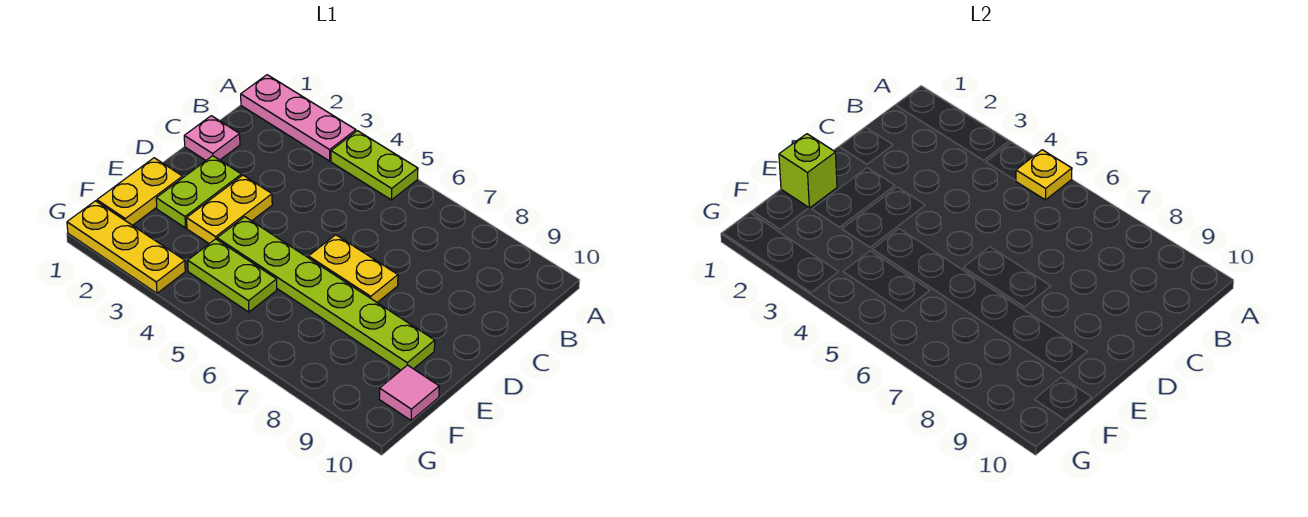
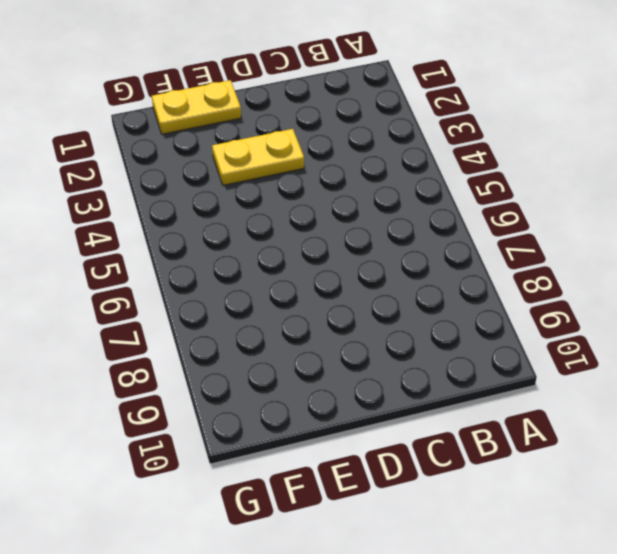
none -> pink 1x3 plate [241,75,356,161]
none -> lime 1x2 plate [331,131,418,200]
none -> pink 1x1 plate [184,116,240,160]

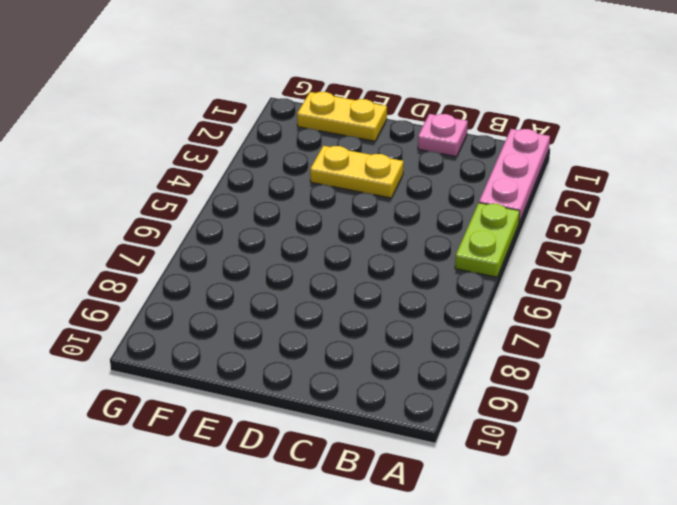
none -> lime 1x2 plate [156,156,242,228]
none -> yellow 1x2 plate [308,235,398,302]
none -> lime 1x6 plate [217,217,435,370]

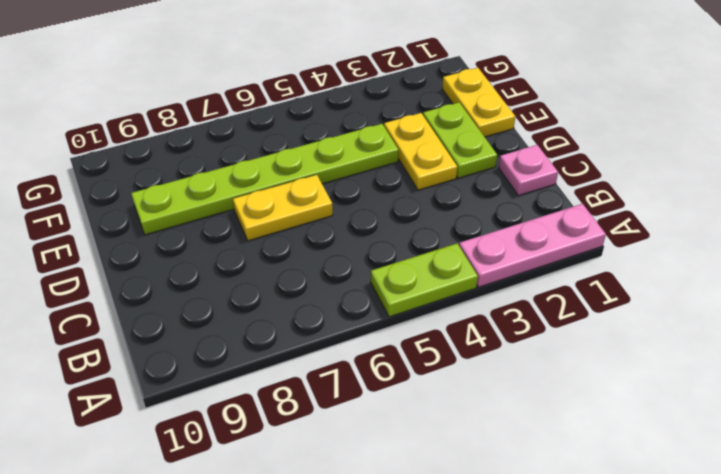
none -> lime 1x2 plate [188,239,277,312]
none -> pink 1x1 tile [379,365,439,420]
none -> yellow 1x3 plate [67,201,185,293]

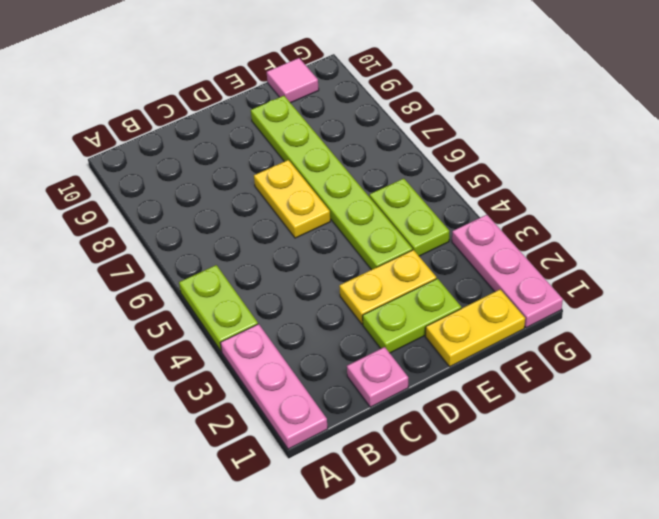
pink 1x3 plate [452,215,563,328] -> yellow 1x3 plate [67,201,185,293]
none -> yellow 1x1 plate [1016,150,1072,200]
none -> lime 1x1 brick [779,134,837,208]

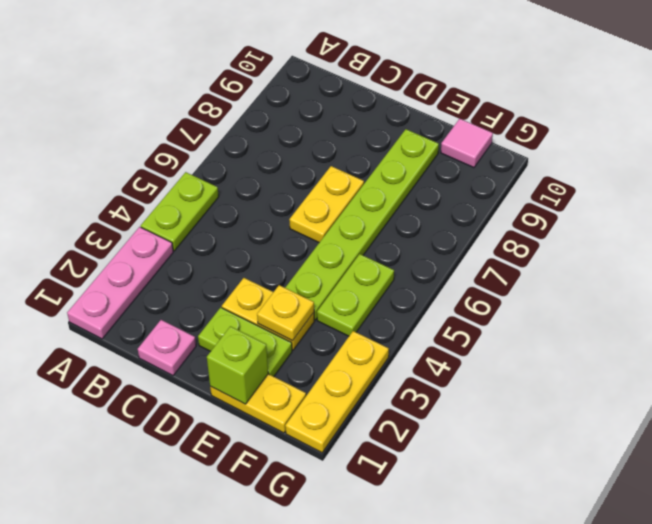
yellow 1x1 plate [257,285,314,341] -> yellow 1x1 plate moved to [1016,150,1072,200]

